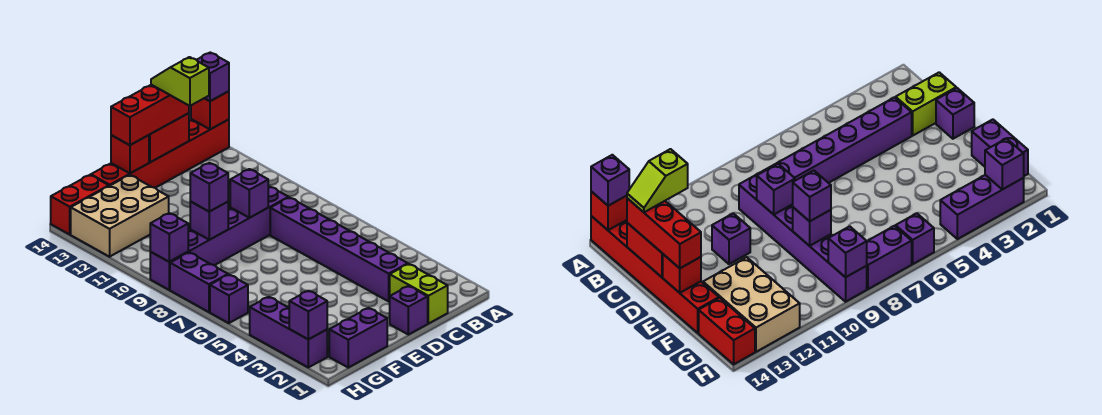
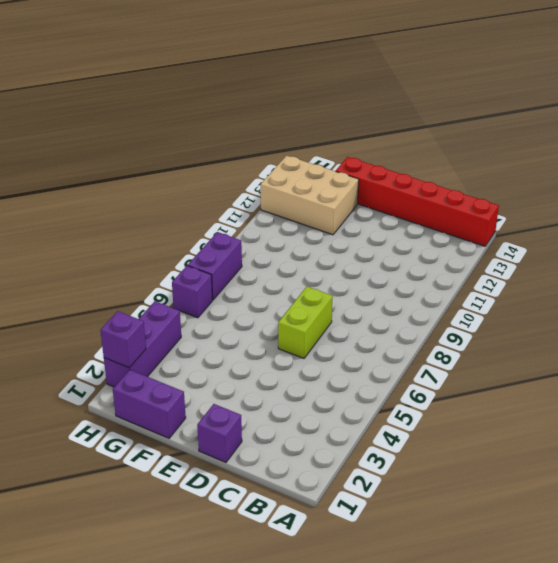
lime 1x2 brick [278,287,333,358] -> lime 1x2 brick moved to [390,264,448,324]
none -> purple 1x6 brick [270,197,408,301]
none -> purple 1x6 brick [150,186,288,290]
none -> purple 1x1 brick [712,213,750,264]

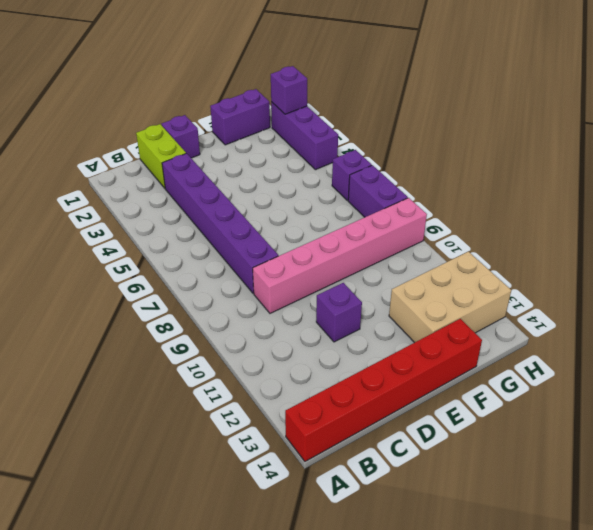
pink 1x6 brick [253,198,427,313] -> purple 1x6 brick [150,186,288,290]
none -> red 1x2 brick [51,175,109,234]
none -> red 1x1 brick [191,91,229,129]
none -> red 1x2 brick [149,113,189,162]

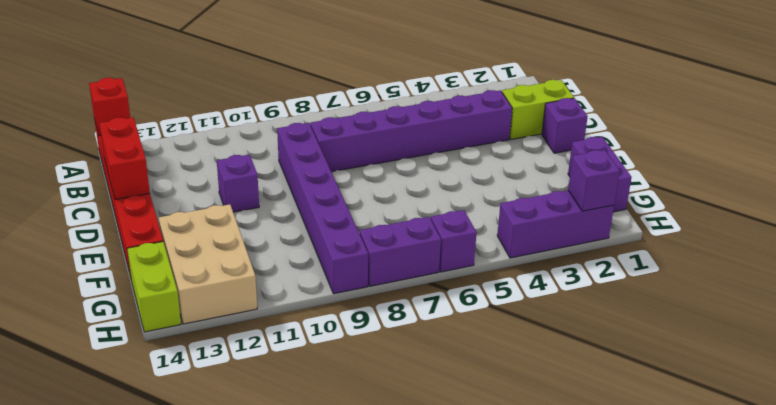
lime 1x2 brick [127,242,181,332] -> red 1x2 brick [51,175,109,234]
none -> purple 1x1 brick [230,169,268,218]
none -> red 1x1 brick [111,135,149,173]
none -> purple 1x1 brick [190,201,229,240]

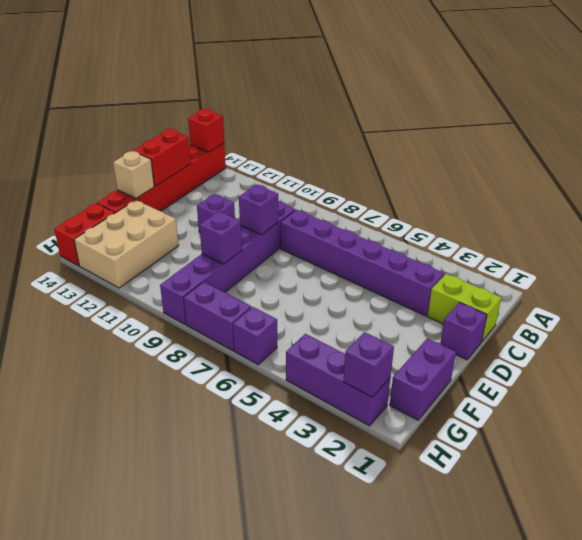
tan 1x1 brick [113,151,154,198] -> red 1x1 brick [111,135,149,173]
none -> purple 1x1 brick [150,213,188,262]
none -> purple 1x1 brick [197,52,229,101]
none -> red 1x3 brick [111,85,189,145]

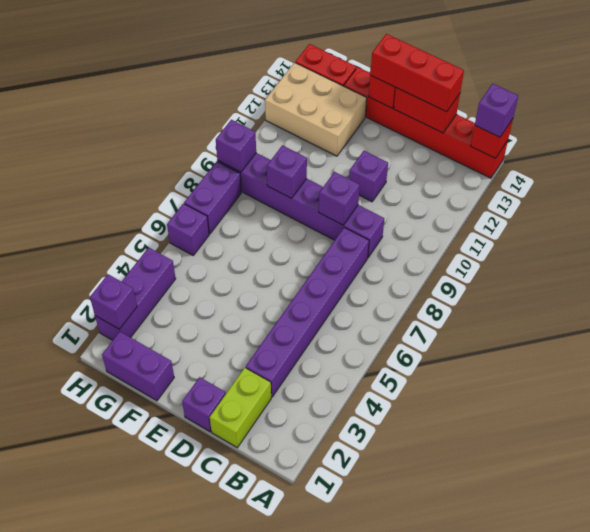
none -> purple 1x1 brick [190,163,228,212]
none -> lime 1x2 slope [151,57,209,106]

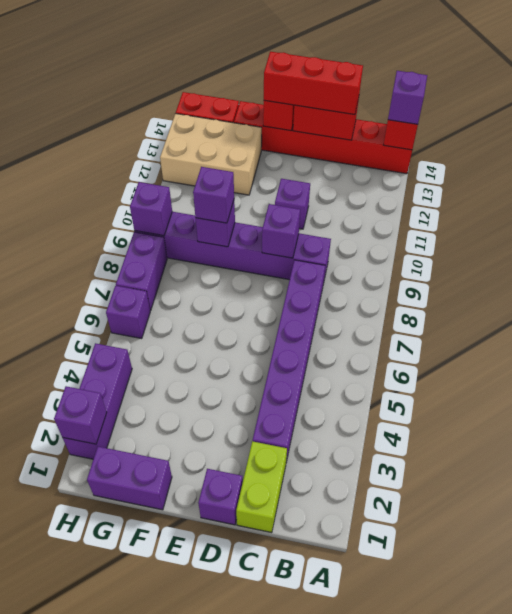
none -> lime 1x2 slope [151,57,209,106]

